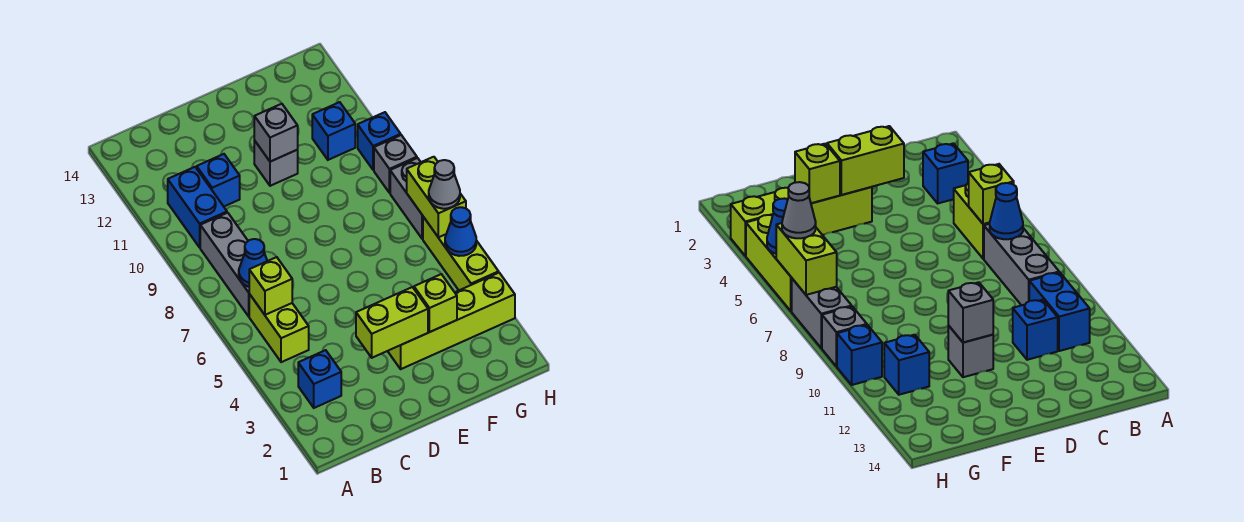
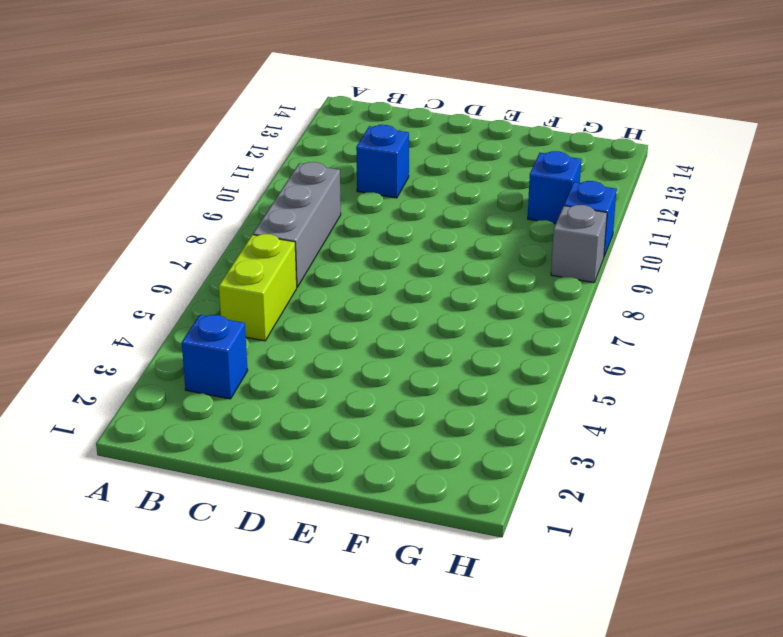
none -> blue 1x2 brick [168,167,227,247]
none -> lime 1x4 brick [388,273,515,369]
none -> grey 1x1 brick [254,140,298,186]

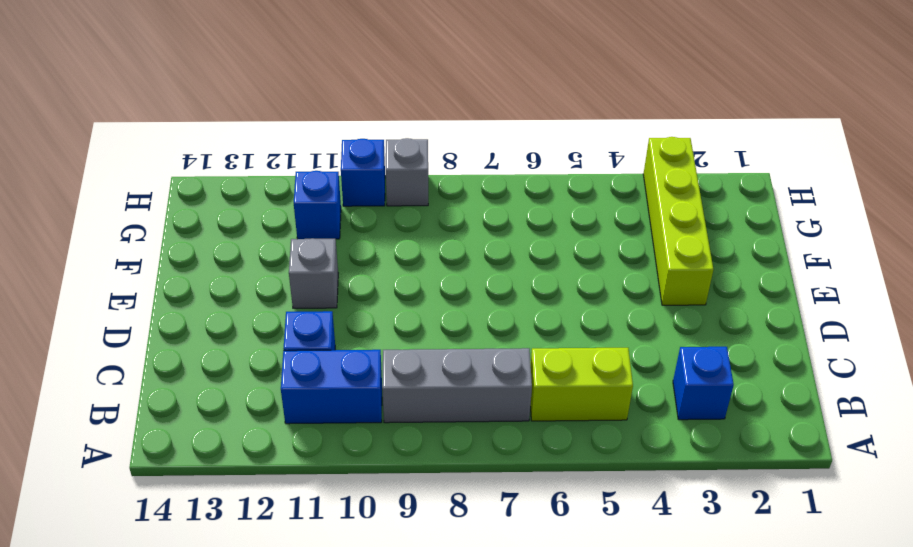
none -> lime 1x3 brick [423,217,499,290]
none -> grey 1x2 brick [390,158,423,239]
none -> lime 1x1 brick [249,257,292,315]

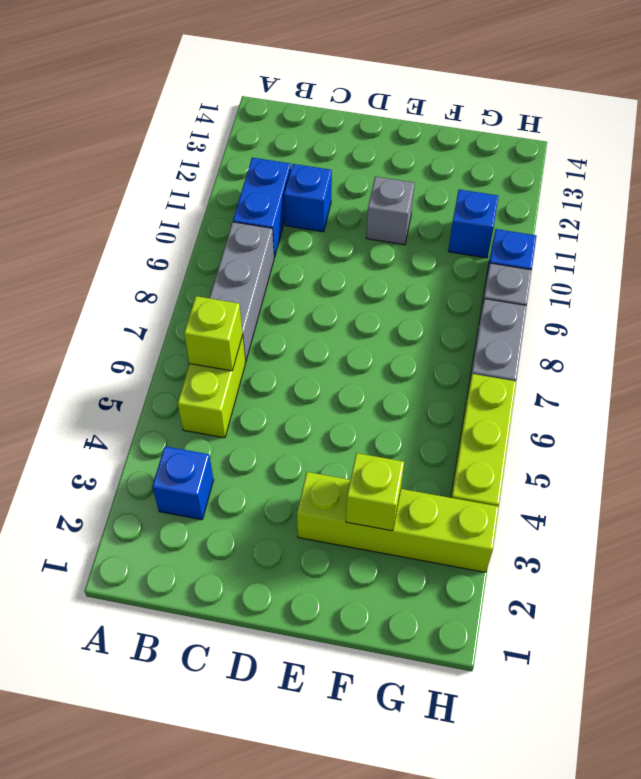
none -> blue 1x1 cone [239,239,267,287]
none -> lime 1x2 brick [356,287,428,358]
none -> grey 1x1 brick [254,104,298,162]

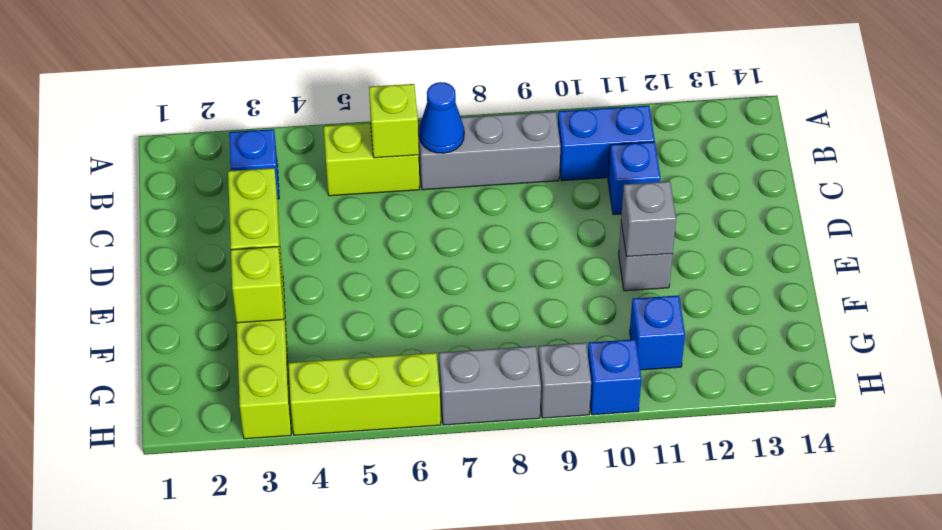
none -> blue 1x1 cone [445,207,476,256]
none -> lime 1x2 brick [407,157,466,237]
none -> grey 1x1 cone [429,160,460,209]

